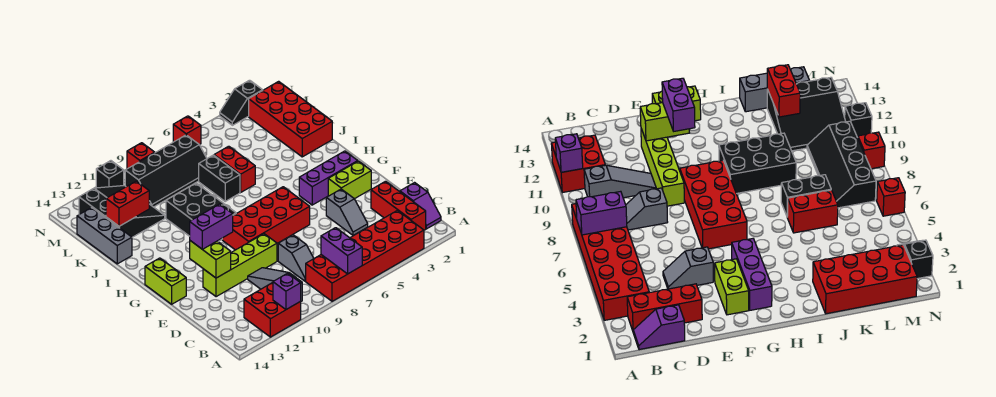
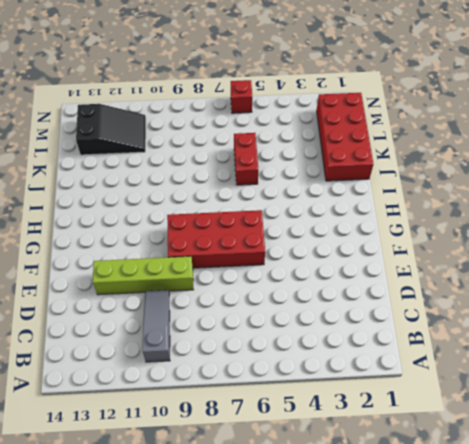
black 2x3 slope [76,104,146,155] -> black 3x3 slope [79,186,165,237]
none -> red 2x6 brick [306,210,424,301]
none -> red 2x2 brick [244,283,301,337]
none -> purple 1x2 slope [400,183,441,229]

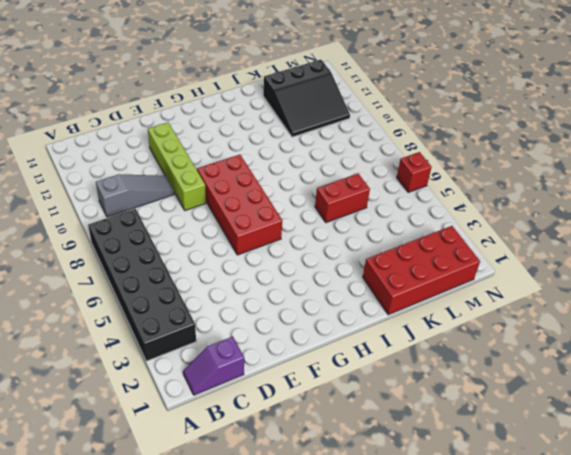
black 2x6 brick [88,209,196,361] -> red 2x6 brick [306,210,424,301]
none -> red 2x2 brick [244,283,301,337]
none -> red 1x3 brick [371,181,426,230]
none -> grey 1x2 slope [278,235,314,281]

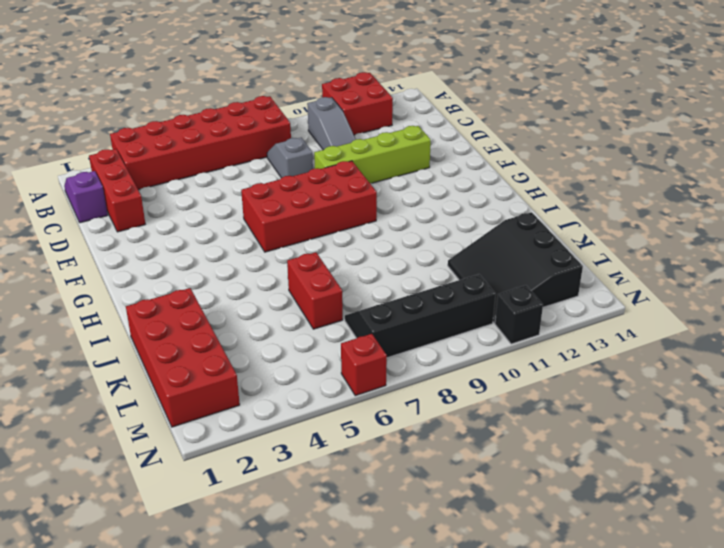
none -> grey 1x2 slope [326,189,368,235]
none -> lime 1x2 brick [328,161,371,199]
none -> lime 1x2 brick [145,258,186,304]

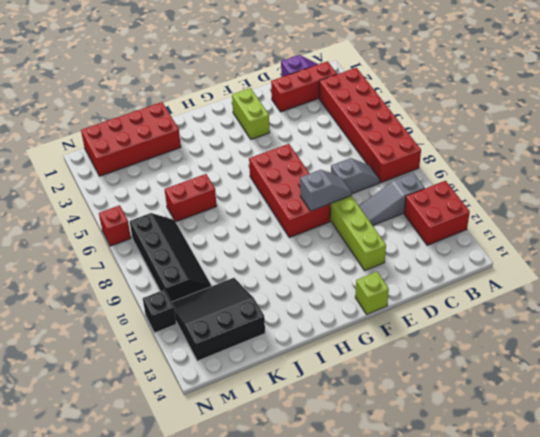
grey 1x2 slope [300,170,352,211] -> grey 1x2 slope moved to [326,189,368,235]
lime 1x1 brick [355,272,389,314] -> lime 1x2 brick [145,258,186,304]
none -> purple 1x3 brick [299,151,358,205]
none -> black 2x3 brick [166,183,236,242]
none -> black 1x2 brick [199,155,240,201]

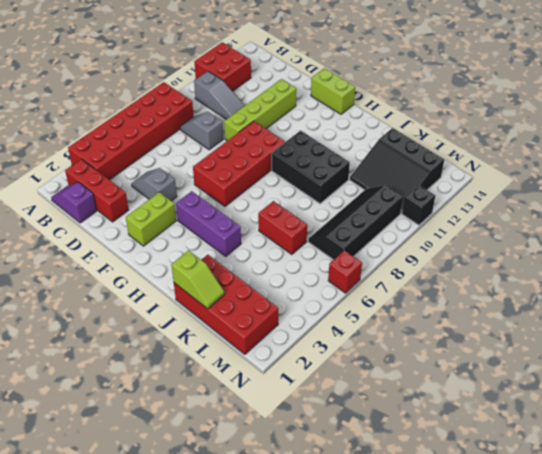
purple 1x3 brick [176,191,241,256] -> purple 1x3 brick turned to [299,151,358,205]
lime 1x2 slope [171,250,225,309] -> none
none -> black 1x2 brick [199,155,240,201]
none -> grey 1x3 brick [77,208,132,264]
none -> black 1x2 slope [220,80,263,125]

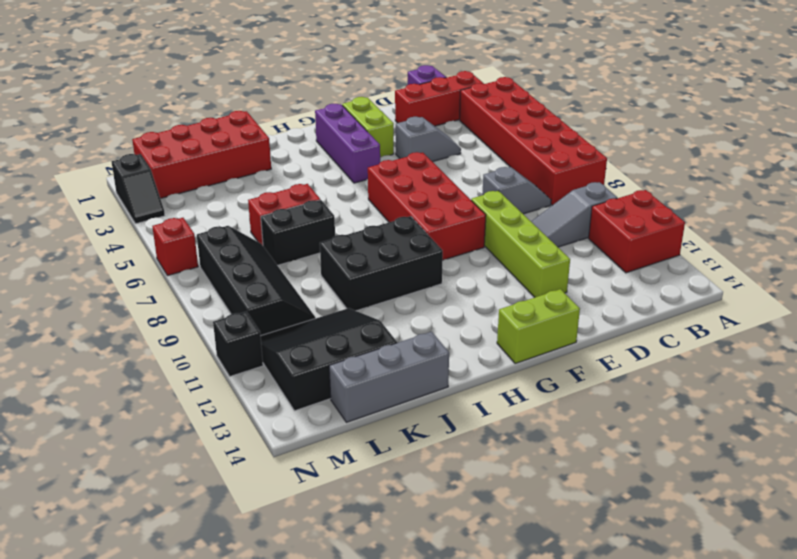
none -> red 1x1 brick [127,143,155,169]
none -> purple 1x2 brick [321,228,362,274]
none -> purple 1x1 brick [273,273,301,309]

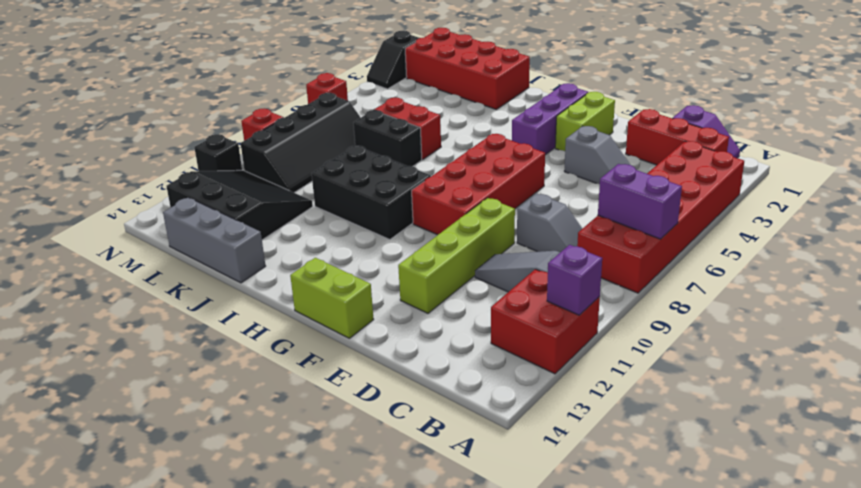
none -> lime 1x2 brick [190,241,231,278]
none -> red 1x2 brick [106,181,149,226]
none -> purple 1x2 brick [190,204,233,249]

